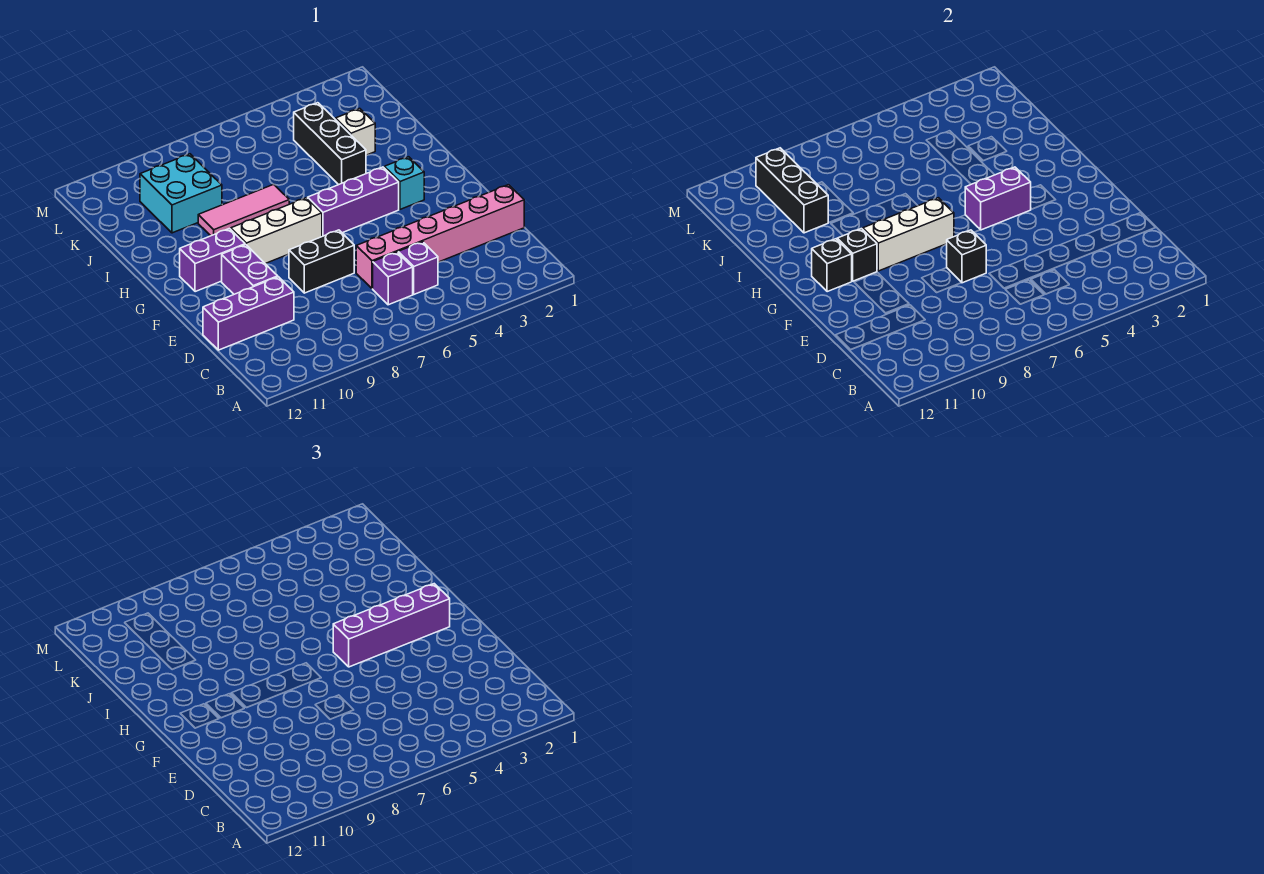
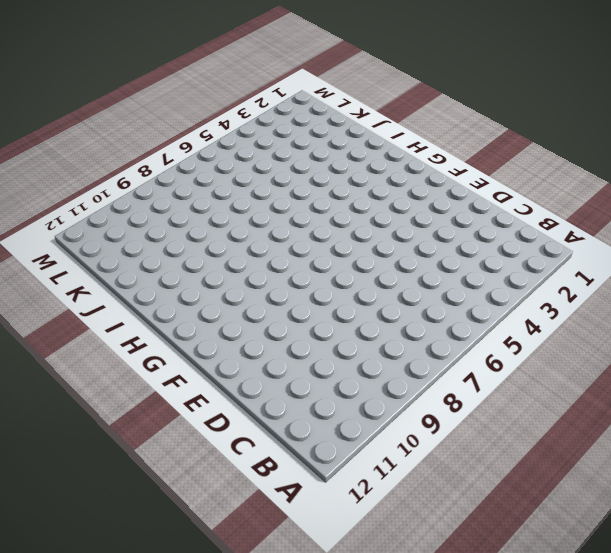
none -> purple 1x1 brick [398,242,438,294]
none -> purple 1x1 brick [373,252,413,305]
none -> pink 1x6 brick [356,185,524,289]

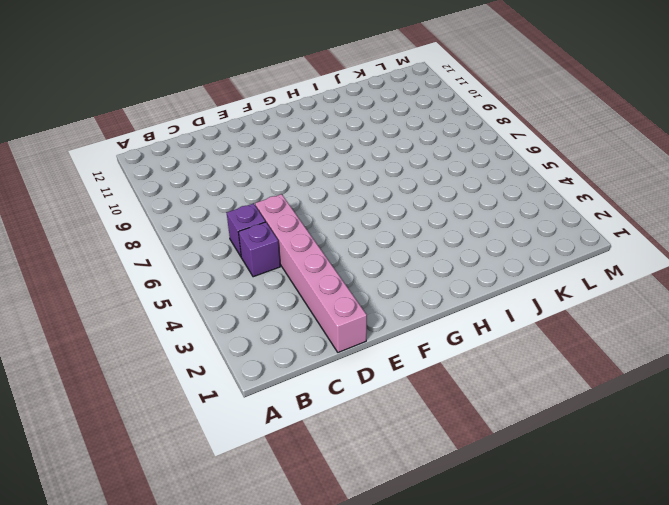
none -> purple 1x3 brick [203,277,294,350]
none -> black 1x2 brick [289,230,354,293]
none -> purple 1x2 brick [222,245,278,294]

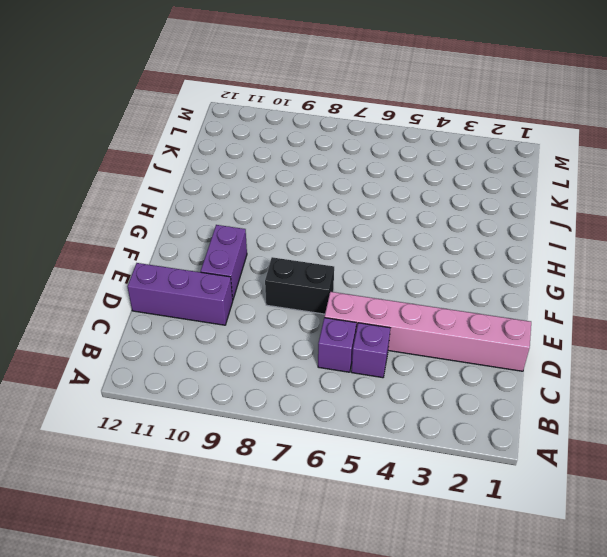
none -> cyan 1x1 brick [384,157,424,209]
none -> purple 1x3 brick [308,167,399,236]
none -> white 1x3 brick [231,198,322,264]

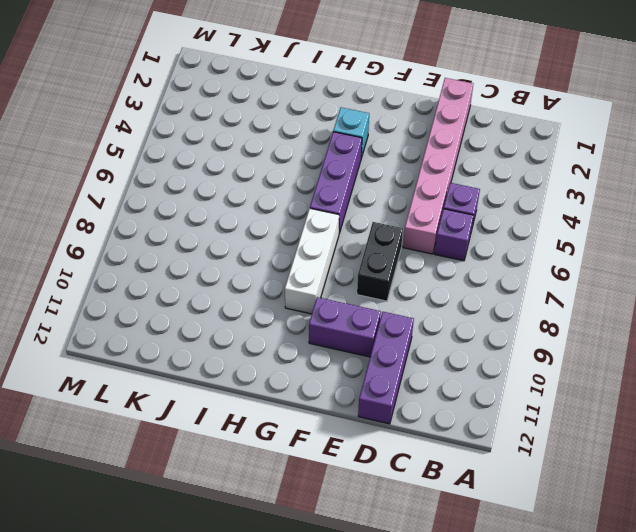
none -> purple 1x2 brick [180,229,245,292]
none -> black 1x3 brick [294,103,366,185]
none -> pink 1x3 tile [198,184,289,236]

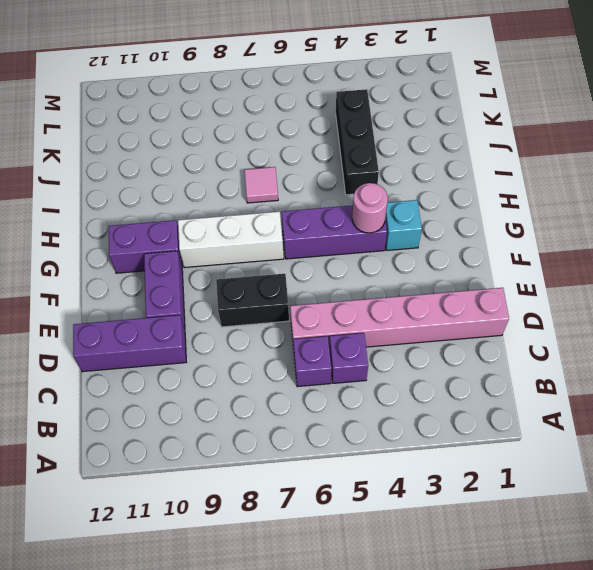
pink 1x1 round brick [352,183,388,233] -> purple 1x2 brick [965,167,1031,230]
pink 1x1 tile [244,167,278,203] -> pink 1x3 tile [198,184,289,236]
none -> white 1x1 brick [336,108,375,155]
none -> cyan 2x2 brick [140,154,222,233]
none -> black 1x1 brick [947,230,986,283]

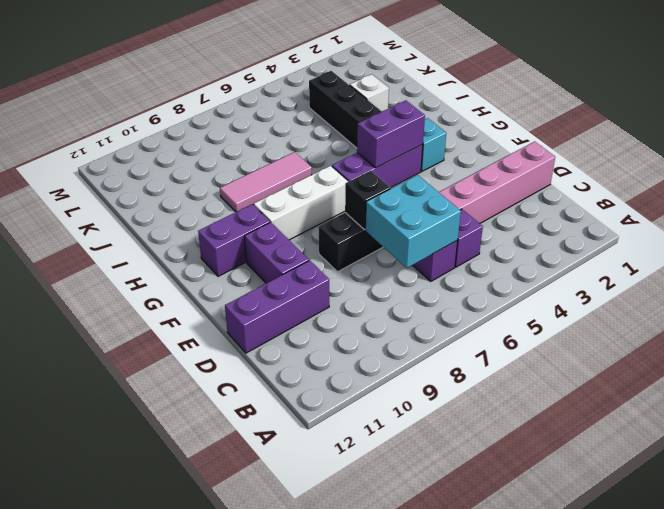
cyan 2x2 brick [365,175,461,268] -> cyan 2x2 brick moved to [140,154,222,233]
none -> white 1x3 brick [863,198,954,271]
none -> black 1x1 brick [837,229,877,281]
none -> black 1x1 brick [812,239,852,292]

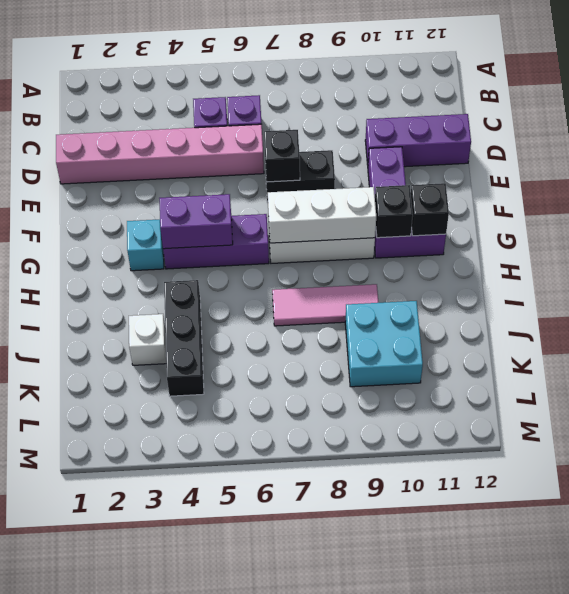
none -> black 1x3 brick [756,148,828,233]
none -> purple 1x4 brick [333,584,450,667]

